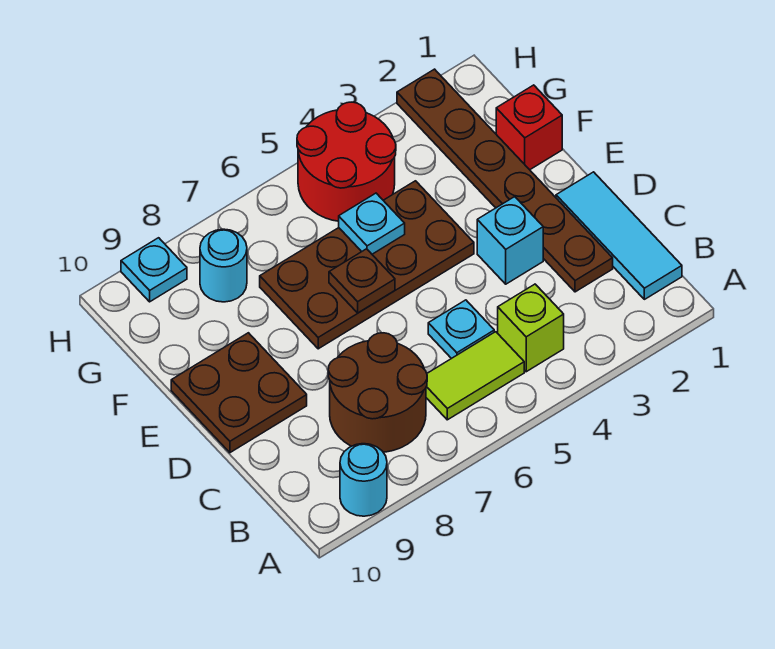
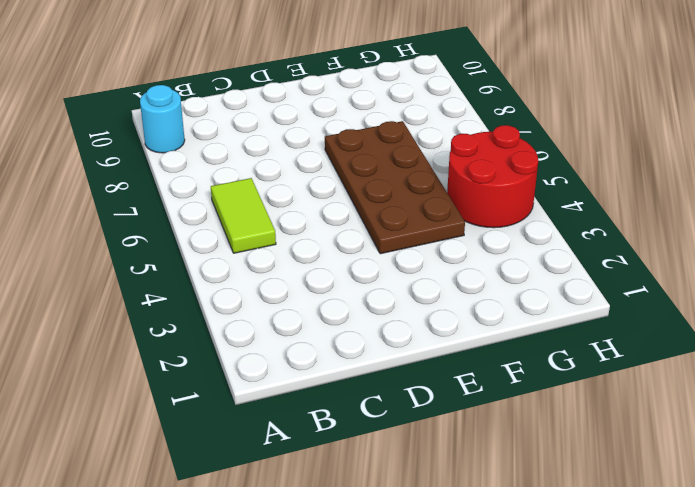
none -> cyan 1x3 tile [556,172,682,299]
none -> lime 1x1 brick [498,284,564,372]
none -> brown 2x2 round brick [328,333,427,452]

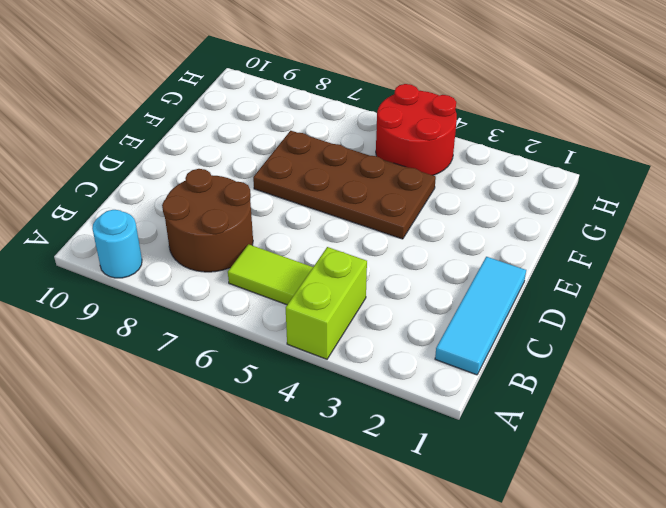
lime 1x2 brick [286,247,367,359] -> lime 1x1 brick [498,284,564,372]
none -> brown 1x6 plate [397,69,613,292]
none -> cyan 1x1 plate [428,300,494,359]
none -> cyan 1x1 brick [477,197,543,284]

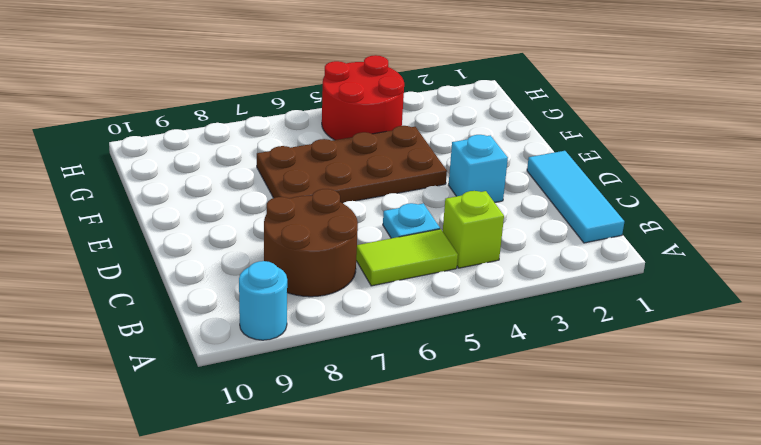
none -> brown 1x6 plate [397,69,613,292]
none -> brown 2x2 plate [171,333,307,453]
none -> red 1x1 brick [496,85,562,170]

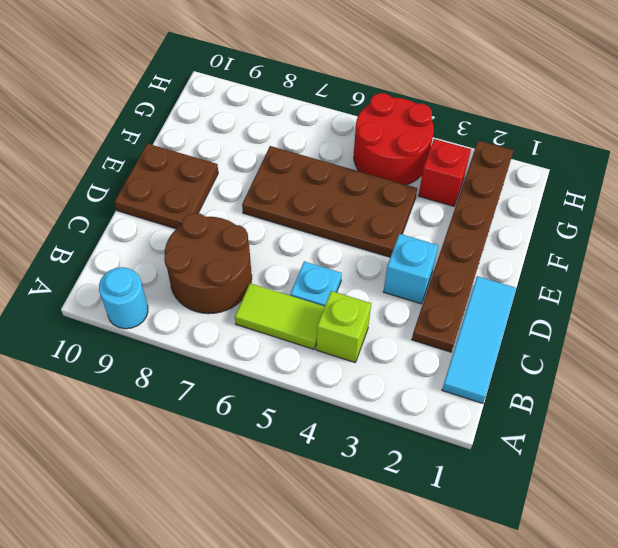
red 1x1 brick [418,139,471,206] -> red 1x1 brick moved to [496,85,562,170]
none -> cyan 1x1 round brick [200,229,247,302]
none -> cyan 1x1 plate [121,238,187,302]
none -> brown 1x1 plate [329,249,395,313]

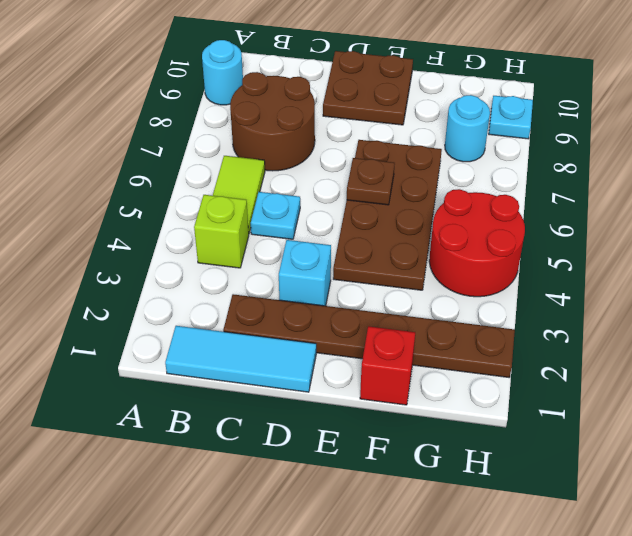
none -> cyan 1x1 plate [339,193,405,254]

